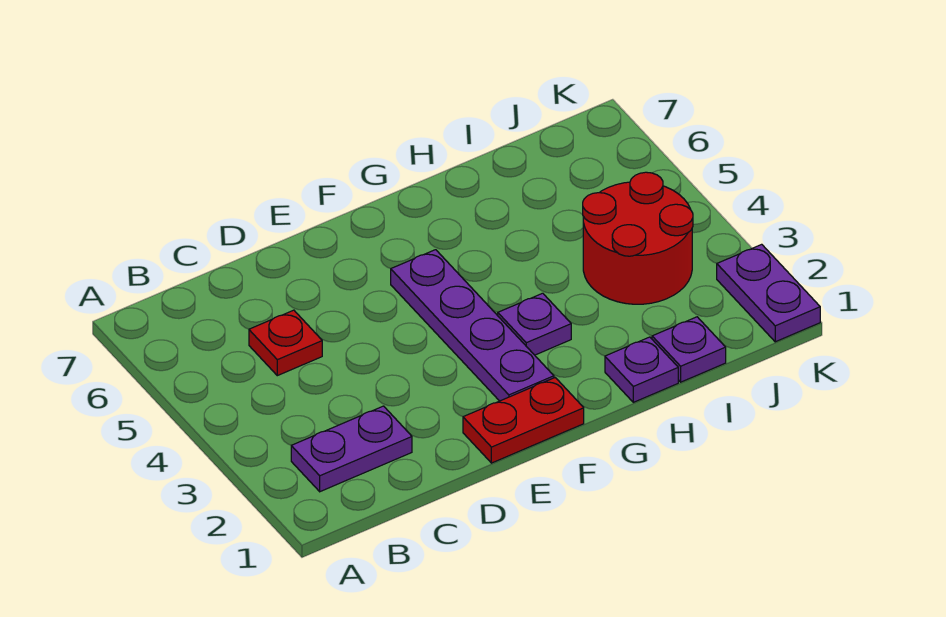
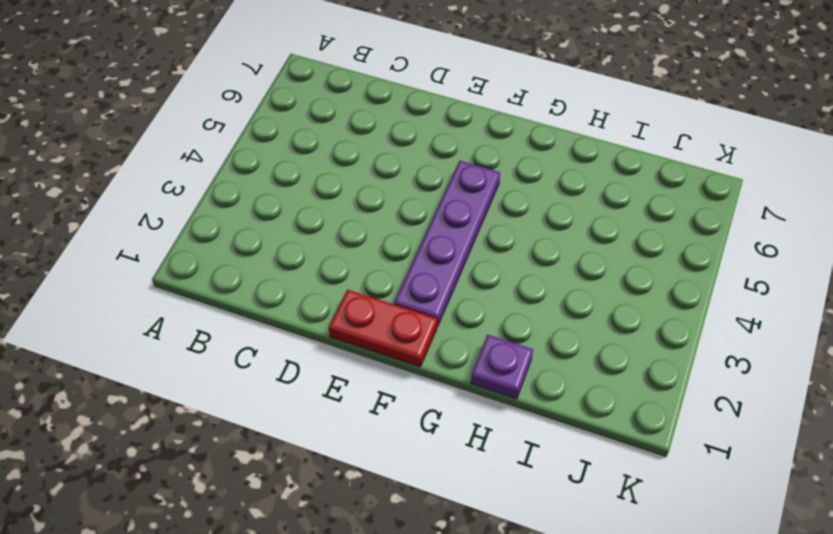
none -> purple 1x2 plate [291,406,412,492]
none -> red 1x1 plate [249,310,322,376]

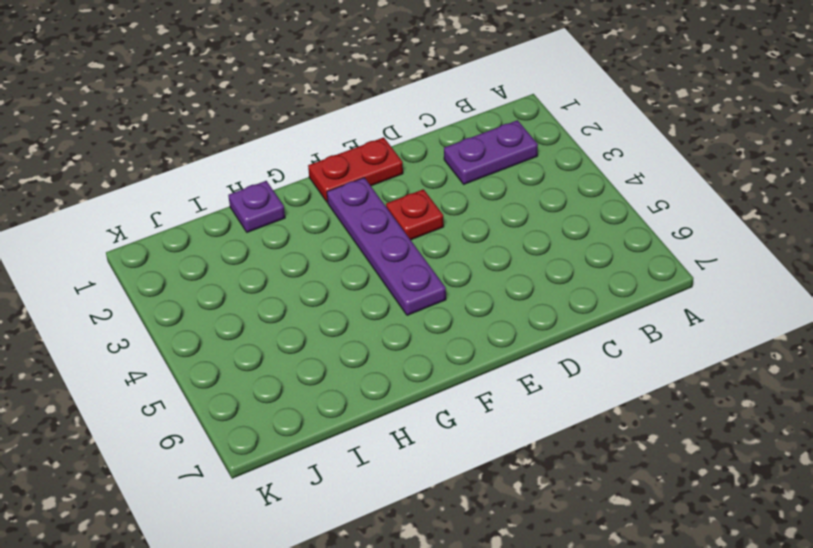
red 1x1 plate [386,189,444,240] -> red 1x1 plate moved to [249,310,322,376]
none -> purple 1x1 plate [498,293,571,355]
none -> purple 1x1 plate [652,317,726,382]

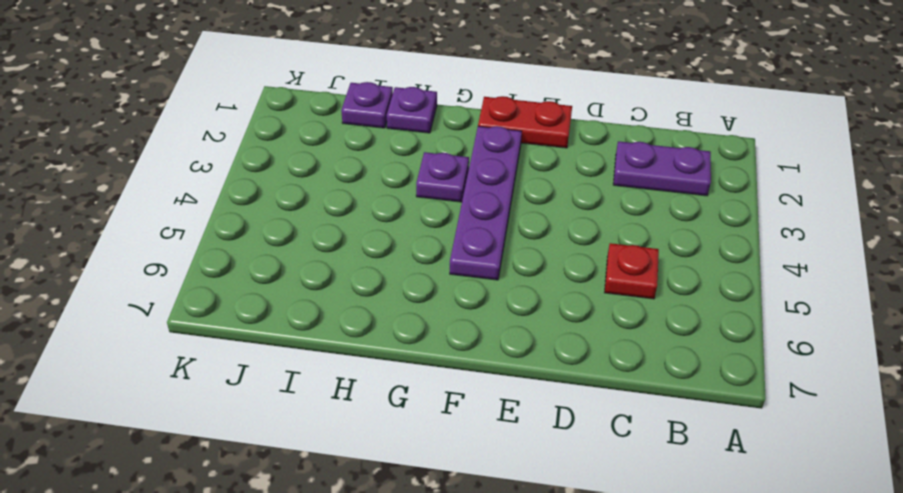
none -> red 2x2 round brick [583,172,693,304]
none -> purple 1x2 plate [717,244,820,342]

